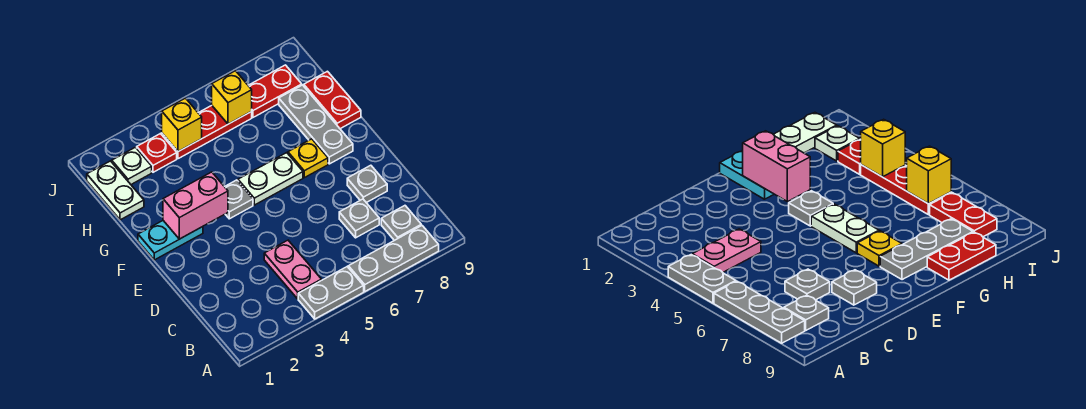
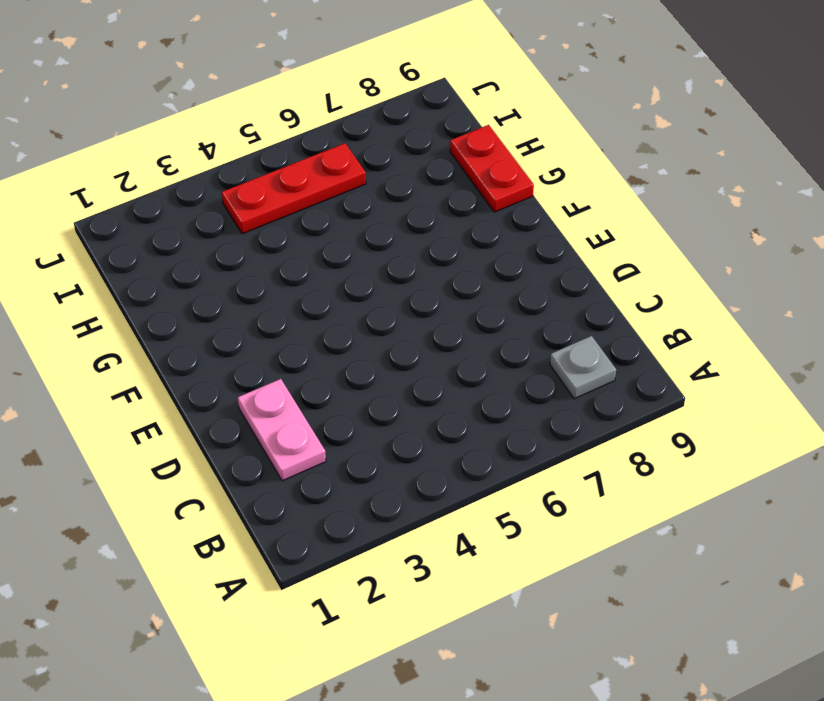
pink 1x2 plate [238,379,326,481] -> pink 1x2 plate moved to [264,240,321,299]
none -> grey 1x2 plate [298,267,364,319]
none -> grey 1x3 plate [348,226,439,291]
none -> grey 1x1 plate [339,199,379,238]

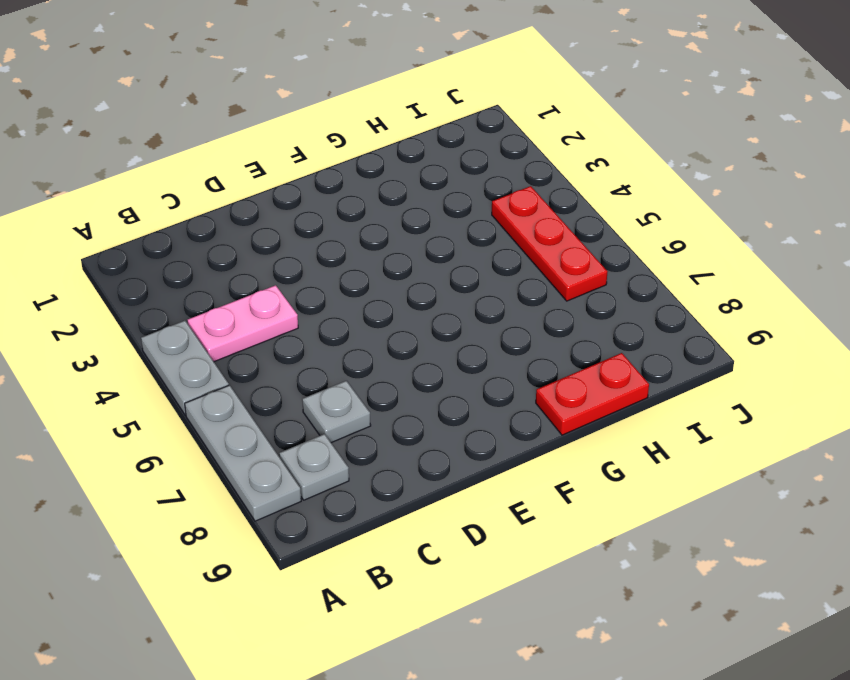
none -> grey 1x1 plate [347,165,387,203]
none -> cyan 1x2 plate [138,221,203,260]
none -> grey 1x1 plate [225,180,253,219]

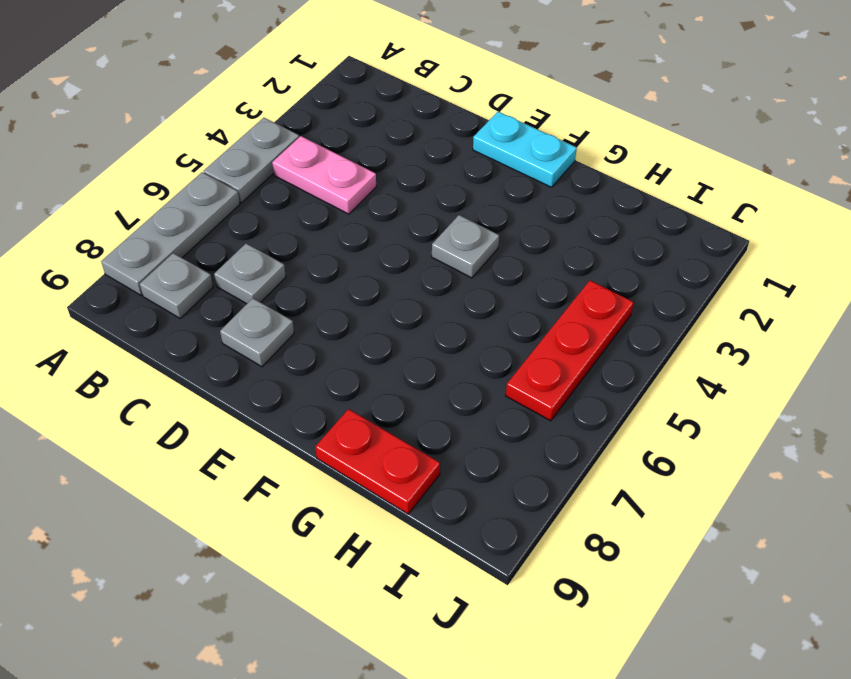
cyan 1x2 plate [473,112,577,187] -> cyan 1x2 plate turned to [138,221,203,260]
none -> white 1x2 plate [238,153,303,205]
none -> yellow 1x1 plate [288,139,328,178]
none -> grey 1x3 plate [279,85,353,164]

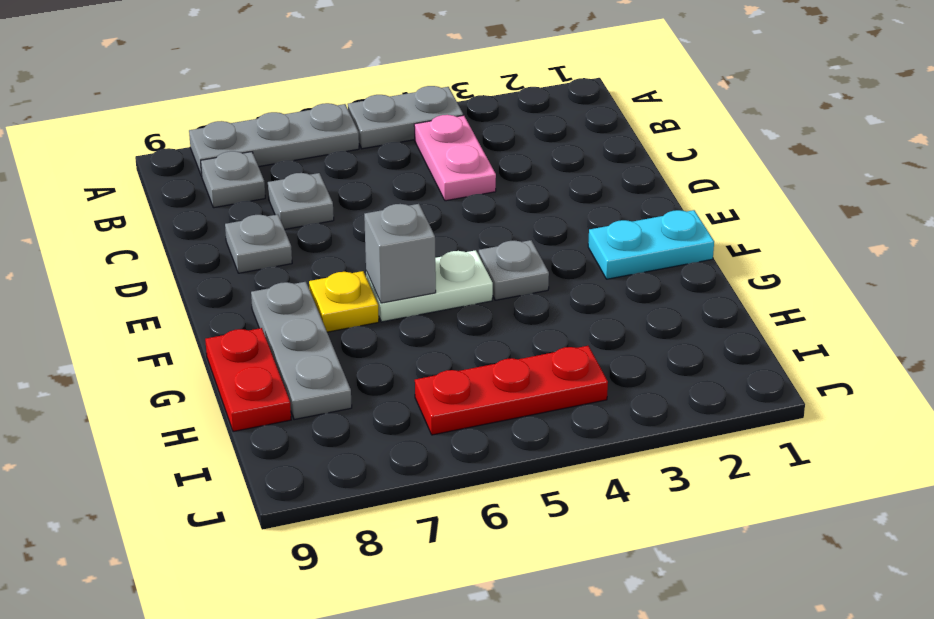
grey 1x1 brick [364,204,436,303] -> none
none -> white 1x2 plate [87,161,144,220]
none -> white 1x1 plate [112,147,152,184]
none -> red 1x1 plate [137,134,177,172]

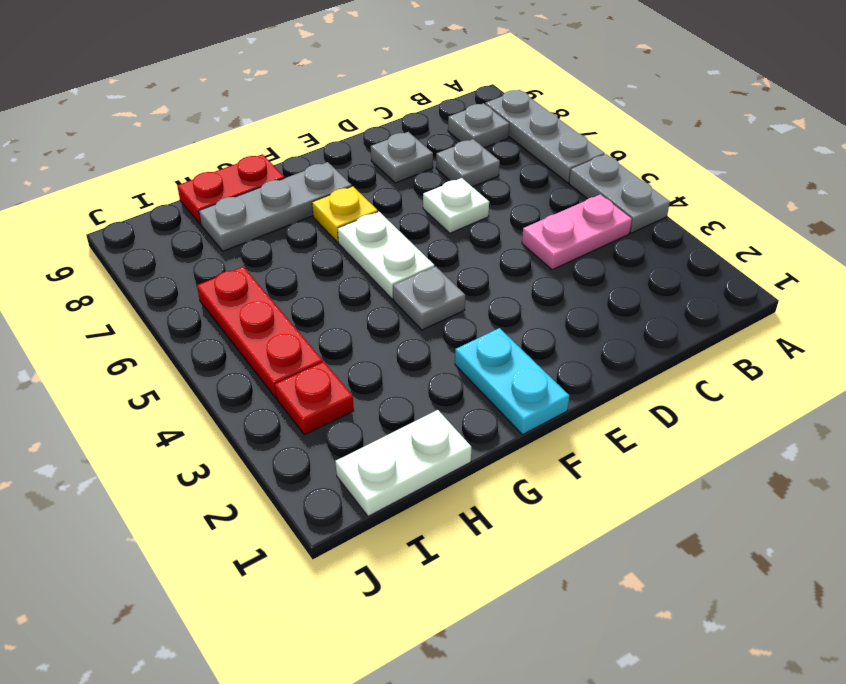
white 1x1 plate [423,178,489,233] -> white 1x1 plate moved to [112,147,152,184]
none -> red 1x2 plate [248,65,302,117]
none -> pink 1x2 brick [163,172,228,239]
none -> yellow 1x1 brick [162,98,202,151]

